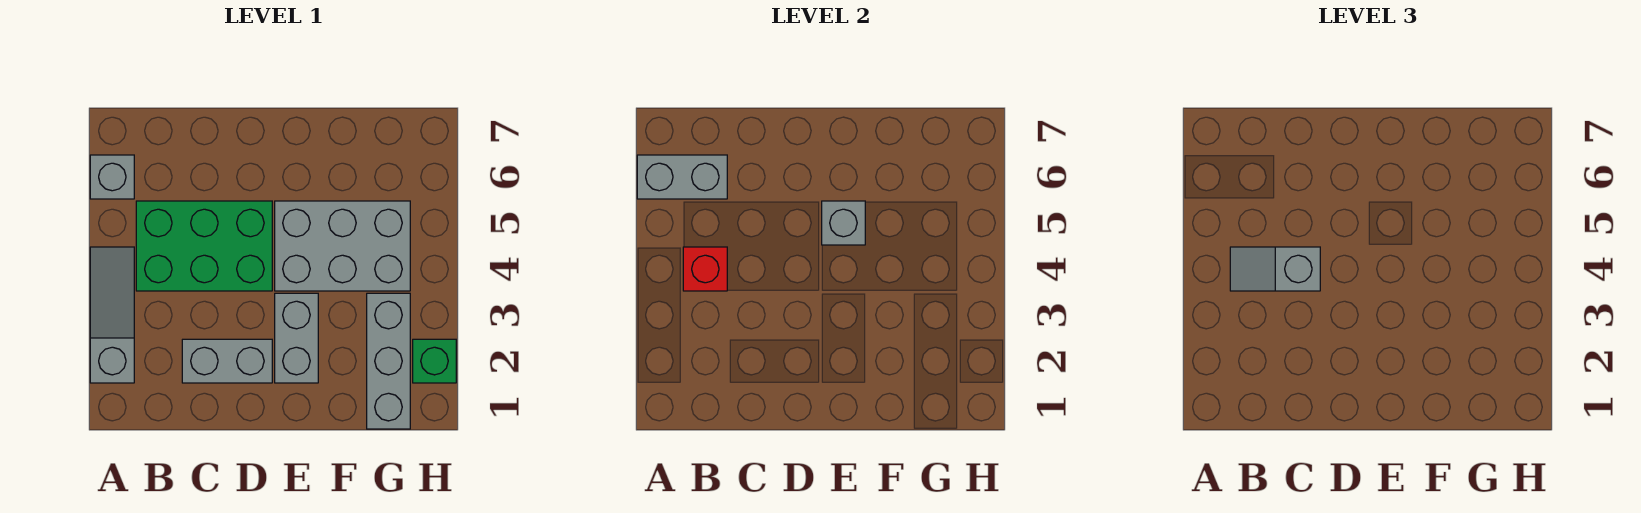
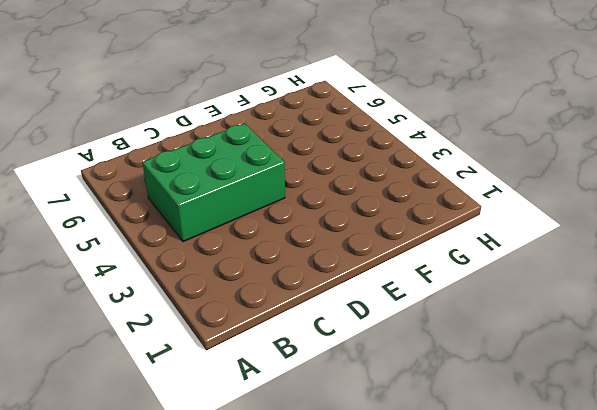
none -> grey 1x3 slope [90,247,134,383]
none -> grey 1x1 brick [90,155,134,199]
none -> grey 1x2 brick [182,339,272,383]

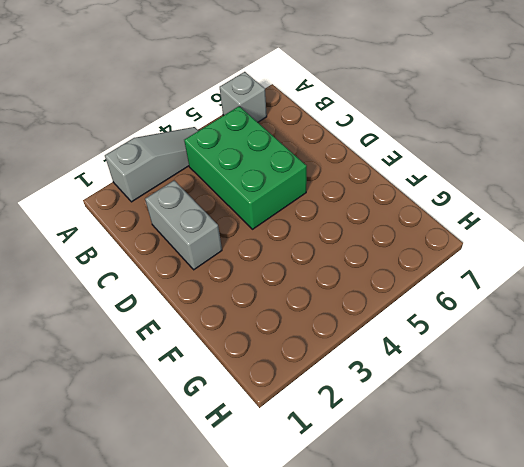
none -> grey 1x2 brick [275,293,318,383]
none -> grey 2x3 brick [275,201,410,291]
none -> grey 1x3 brick [367,293,410,429]

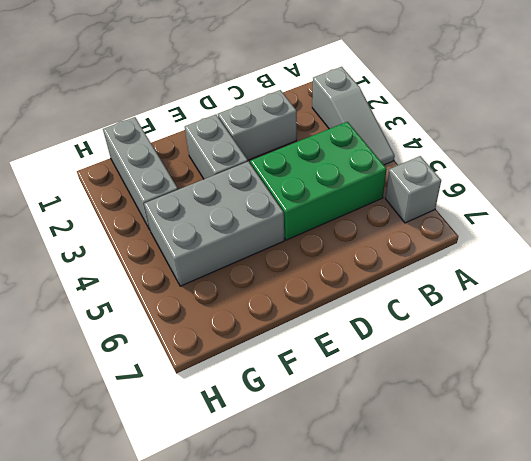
none -> green 1x1 brick [413,339,456,383]
none -> grey 1x2 brick [637,155,727,199]
none -> red 1x1 brick [683,247,727,291]

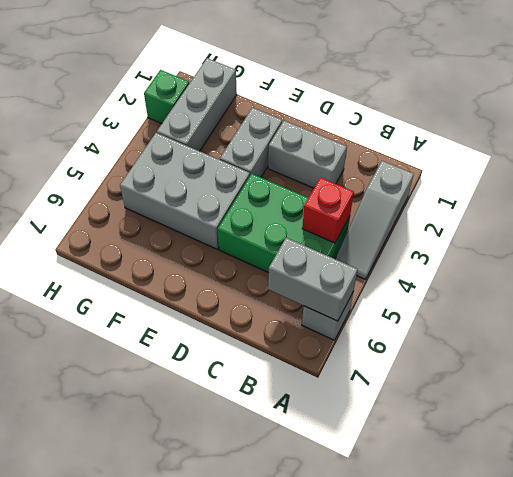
none -> grey 1x1 brick [822,201,865,245]
none -> grey 1x2 slope [1230,247,1320,291]

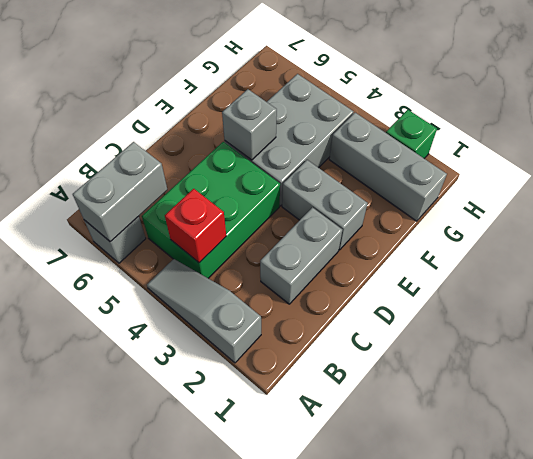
none -> grey 1x2 slope [1230,247,1320,291]

